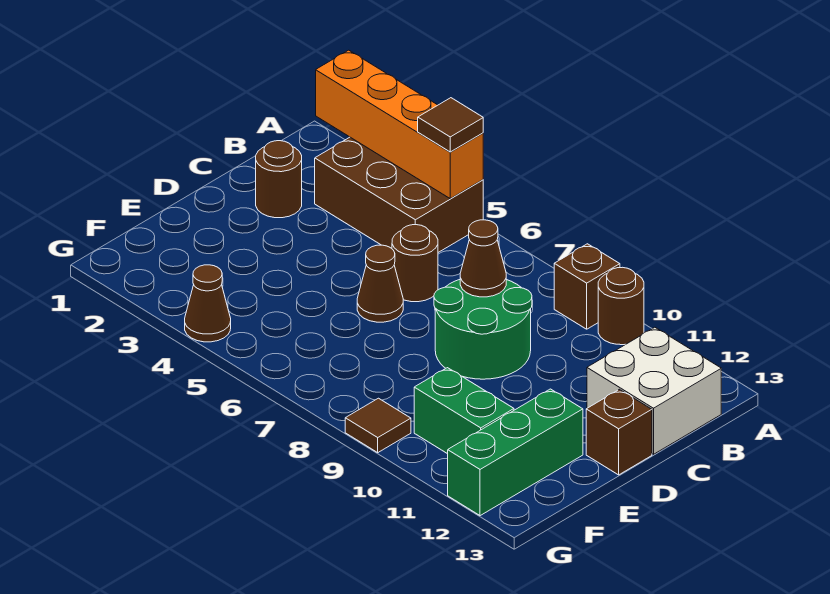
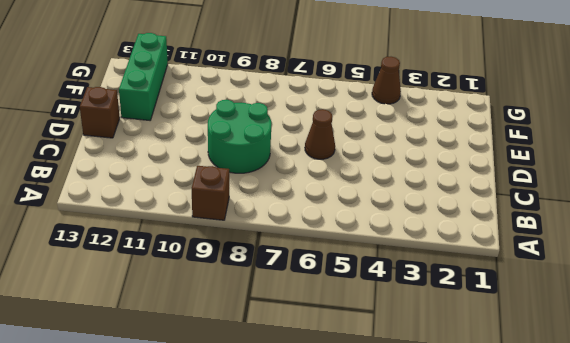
none -> brown 2x3 brick [315,137,483,252]
none -> brown 1x1 round brick [598,267,644,345]
none -> white 2x2 brick [587,327,721,454]

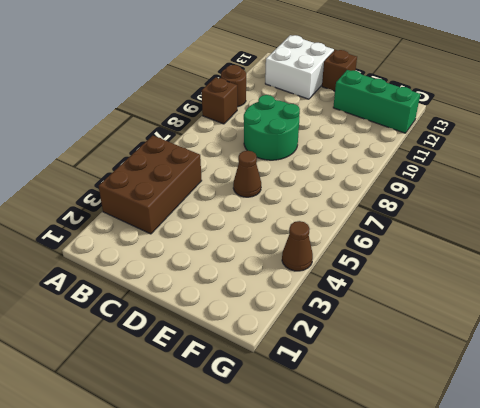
none -> brown 1x1 round brick [256,141,302,218]
none -> brown 1x1 round brick [392,225,438,302]
none -> green 1x2 brick [414,368,514,454]

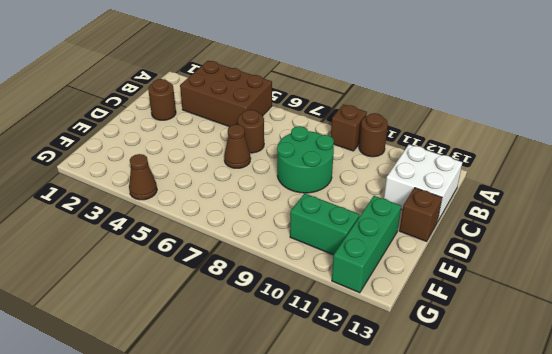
none -> brown 1x1 tile [345,398,411,452]
none -> orange 1x4 brick [316,50,483,199]
none -> brown 1x1 cone [460,220,506,297]

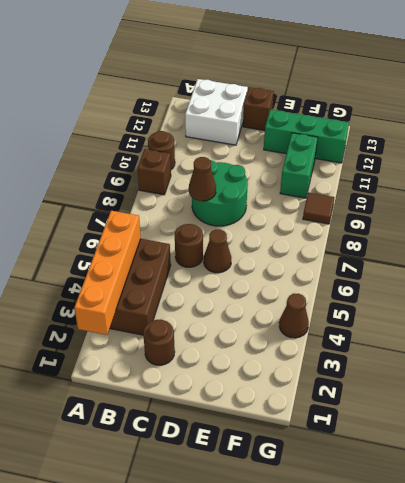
none -> brown 1x1 tile [418,98,483,152]

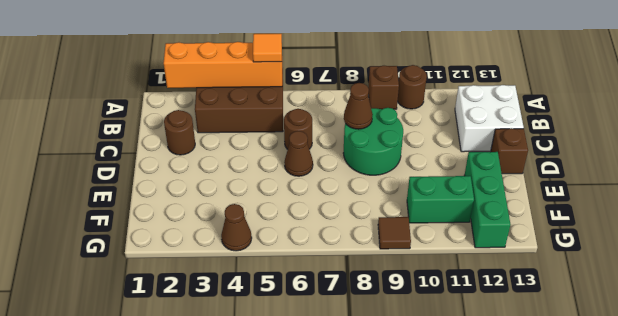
orange 1x1 tile [253,34,282,62] -> brown 1x1 tile [418,98,483,152]

